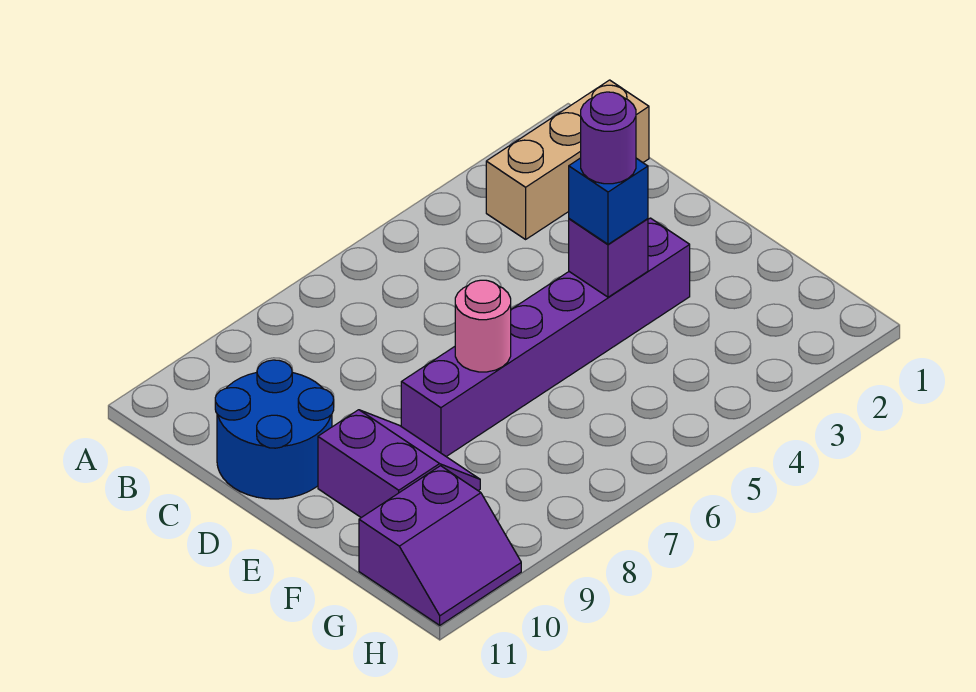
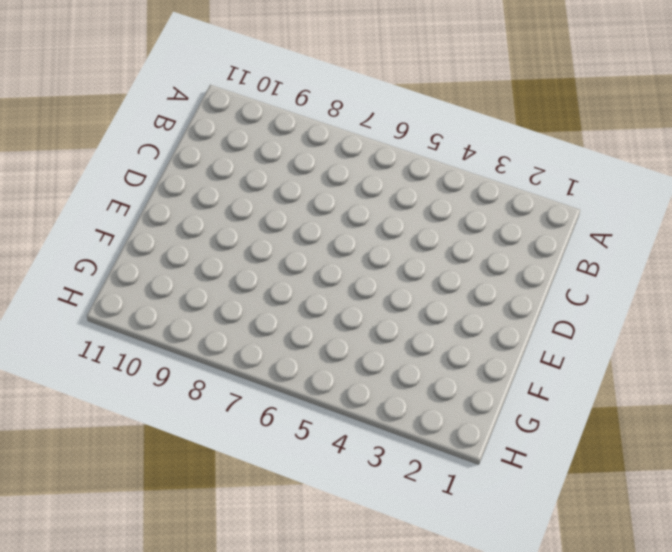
none -> tan 1x3 brick [486,80,649,239]
none -> blue 2x2 round brick [215,360,334,499]

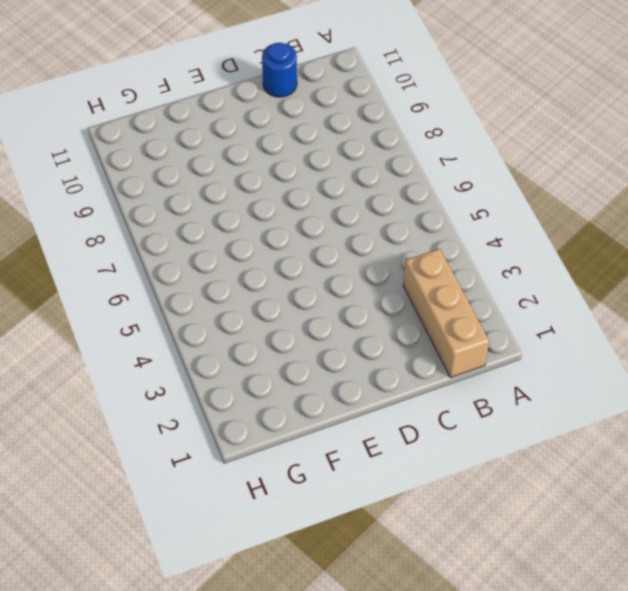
blue 1x1 round brick [262,43,297,97] -> blue 2x2 round brick [215,360,334,499]
none -> purple 1x6 brick [401,218,690,457]
none -> purple 2x2 slope [318,410,480,518]

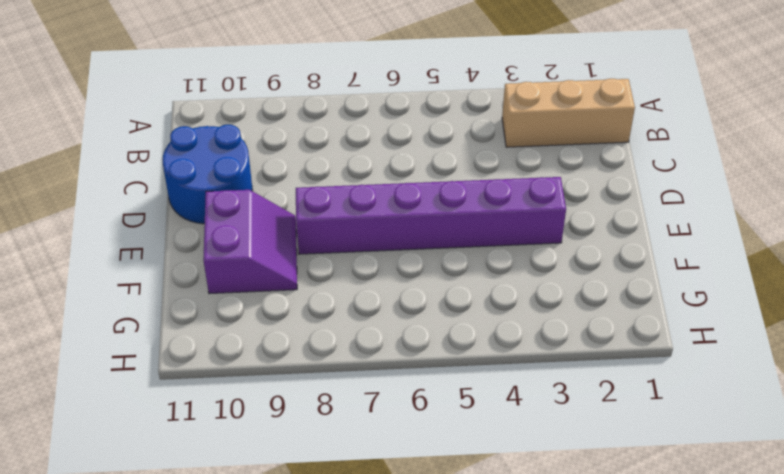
none -> purple 2x2 slope [359,466,521,625]
none -> purple 1x1 brick [569,219,648,297]

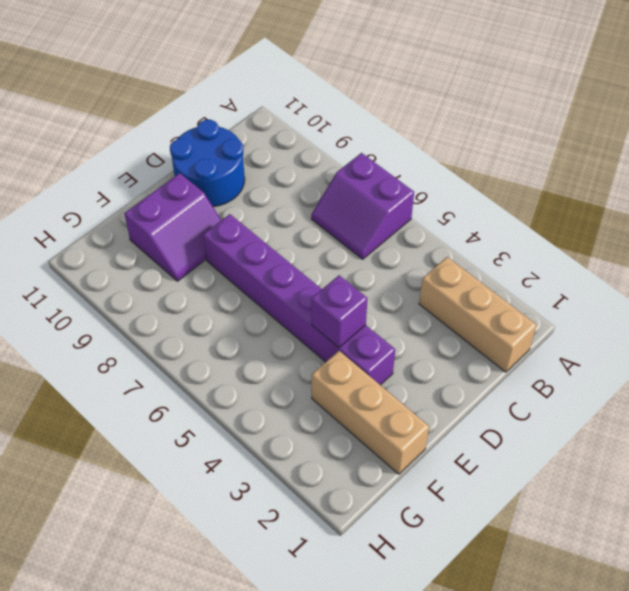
purple 2x2 slope [311,153,414,259] -> purple 2x2 slope moved to [359,466,521,625]
tan 1x3 brick [312,351,429,474] -> none
none -> pink 1x1 round brick [455,280,511,372]
none -> blue 1x1 brick [569,158,648,244]

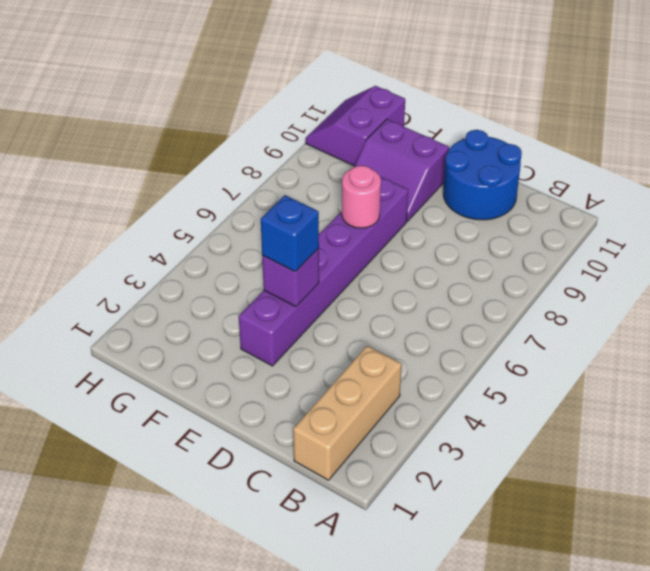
none -> purple 1x1 round brick [581,92,636,184]

